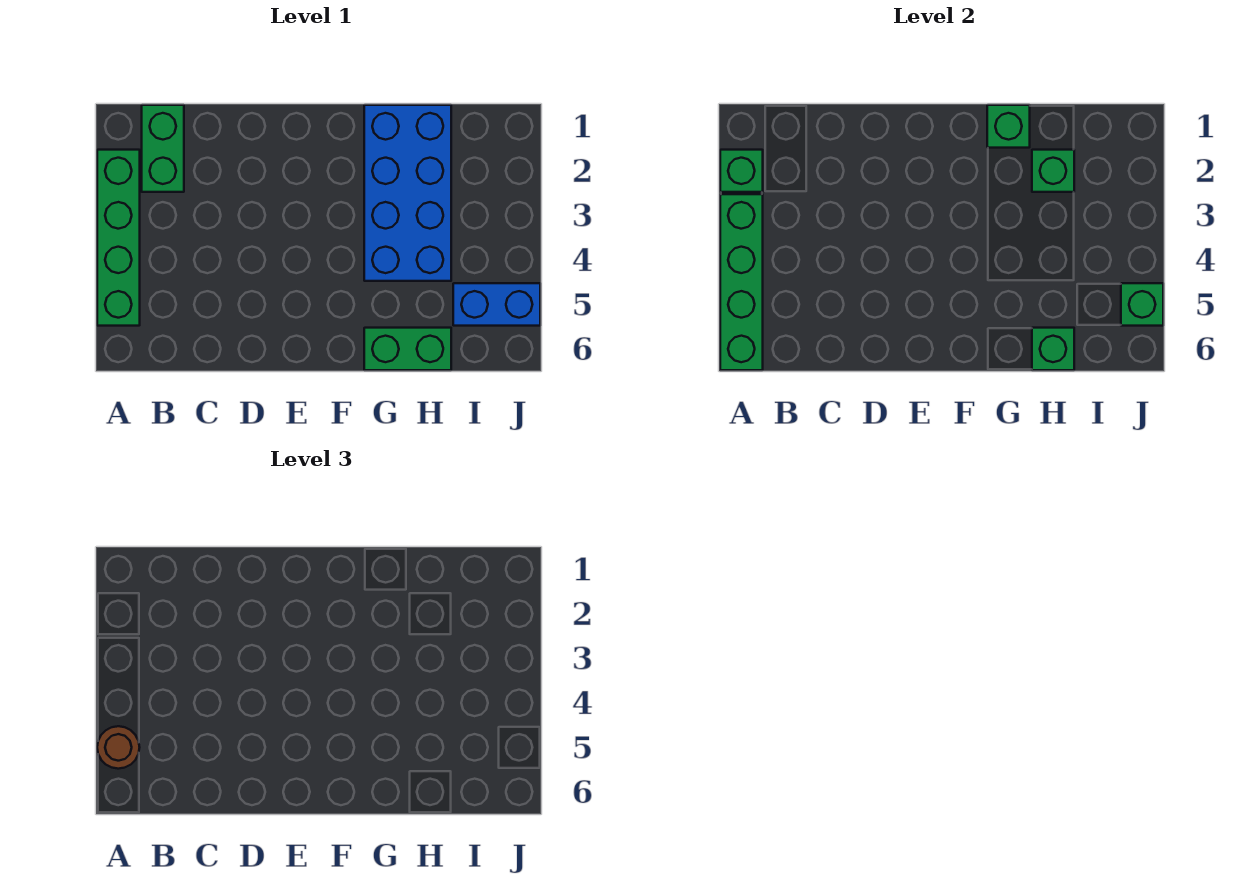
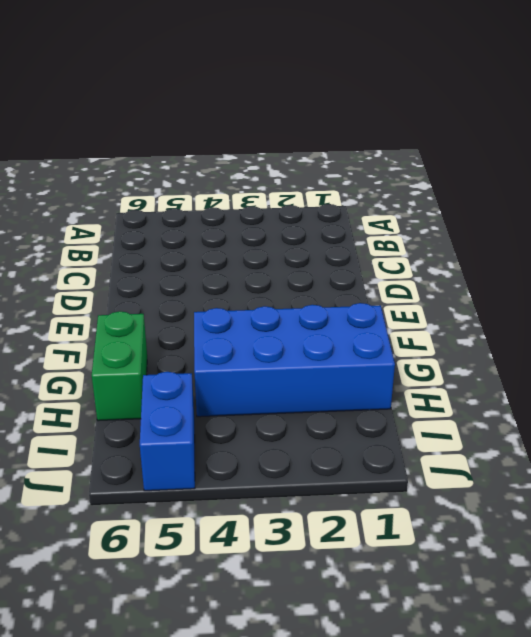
none -> green 1x4 brick [97,150,140,326]
none -> green 1x2 brick [142,105,184,192]
none -> green 1x1 brick [720,150,763,192]

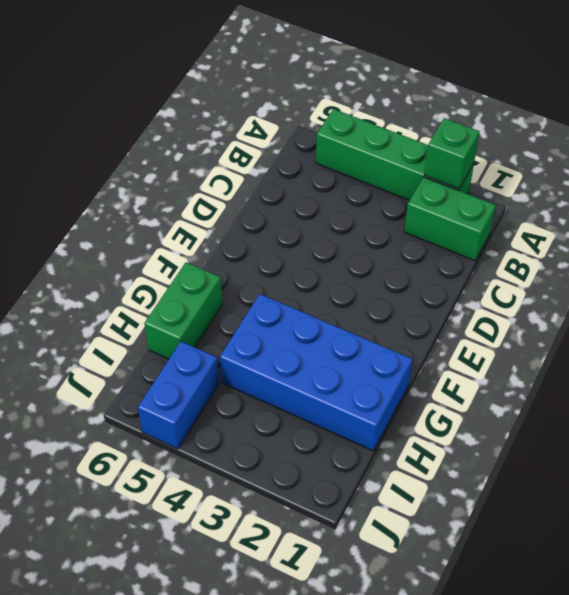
none -> green 1x4 brick [720,194,763,370]
none -> green 1x1 brick [987,105,1030,148]
none -> green 1x1 brick [1032,150,1074,192]

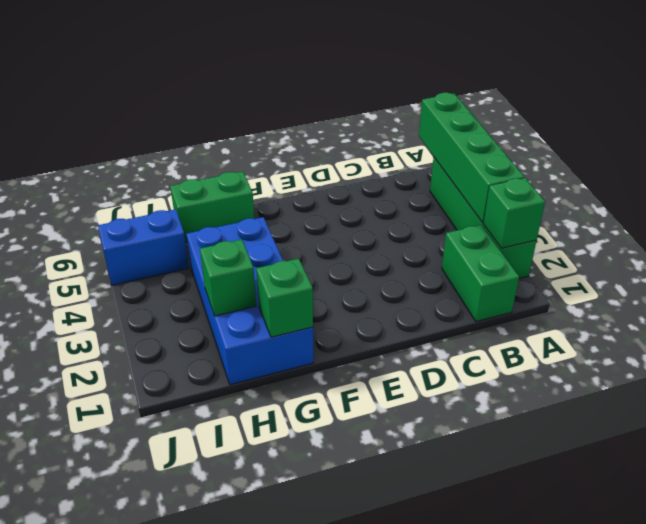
none -> green 1x1 brick [1032,328,1074,370]
none -> green 1x1 brick [1121,283,1163,326]
none -> brown 1x1 round brick [97,726,140,769]

